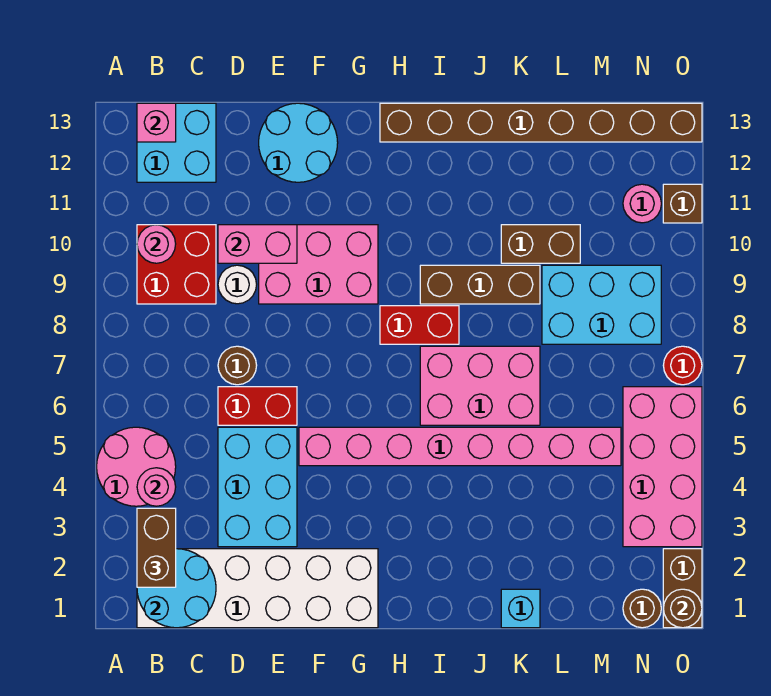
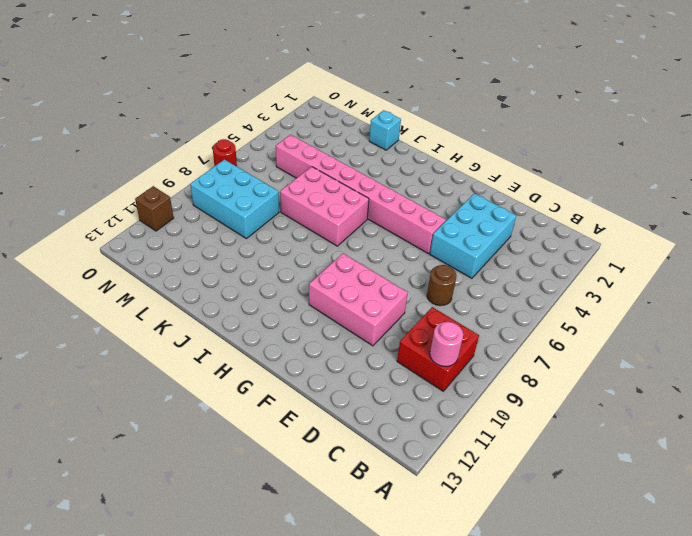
none -> pink 2x2 round brick [97,427,176,506]
none -> white 2x6 brick [137,549,378,628]
none -> cyan 2x2 brick [137,103,216,182]
none -> red 1x2 brick [218,387,297,425]

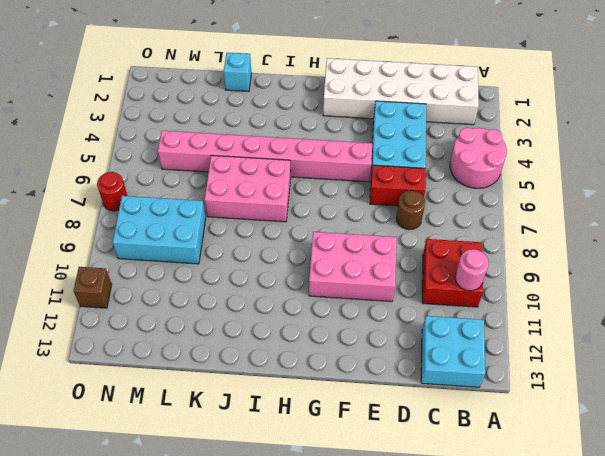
none -> white 1x1 round brick [218,265,257,304]
none -> cyan 2x2 round brick [259,103,338,182]
none -> red 1x2 brick [380,306,459,344]
none -> brown 1x8 brick [380,103,702,142]

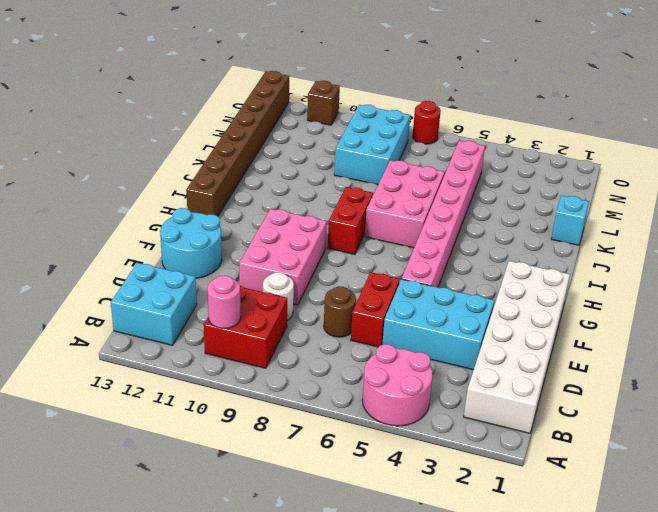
none -> brown 1x3 brick [420,265,540,304]
none -> brown 1x2 brick [501,225,580,263]
none -> brown 1x1 round brick [623,589,661,628]
none -> pink 2x4 brick [623,387,702,547]

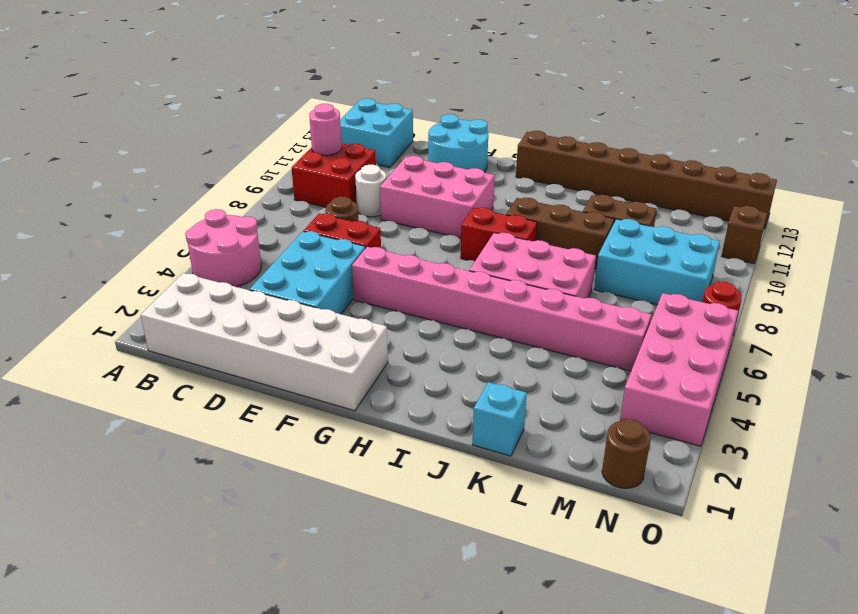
none -> pink 1x1 round brick [623,184,661,223]
none -> brown 1x2 brick [663,549,702,628]
none -> cyan 2x2 round brick [137,549,216,628]
none -> pink 1x1 round brick [137,468,176,506]

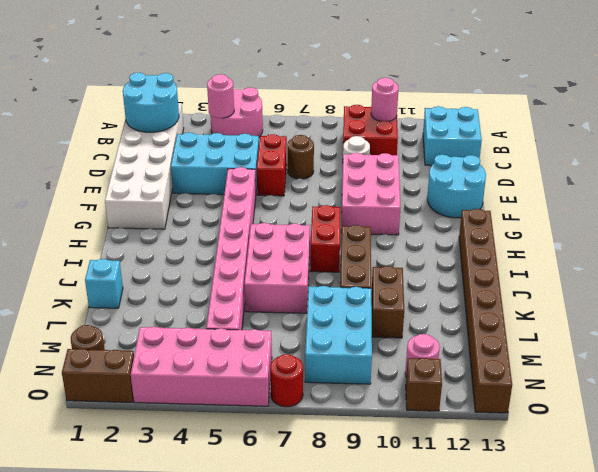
none -> pink 1x1 brick [137,103,176,142]
none -> pink 1x2 brick [218,225,297,263]
none -> brown 1x1 round brick [663,589,702,628]
none -> brown 1x2 brick [137,508,176,587]

